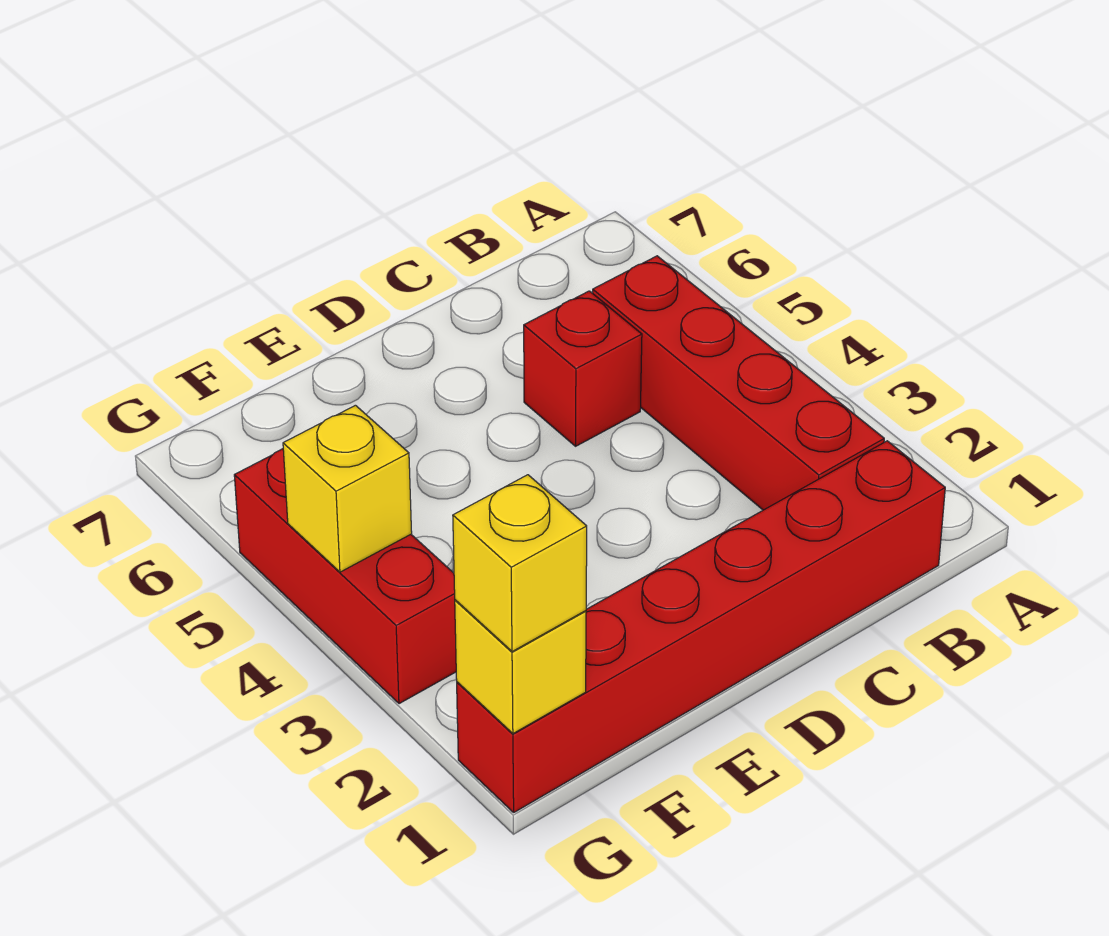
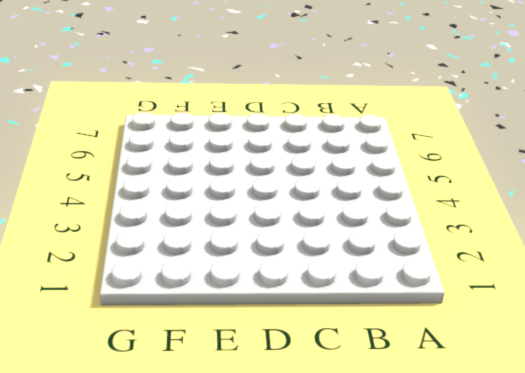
none -> red 1x6 brick [457,441,945,812]
none -> red 1x4 brick [593,256,884,510]

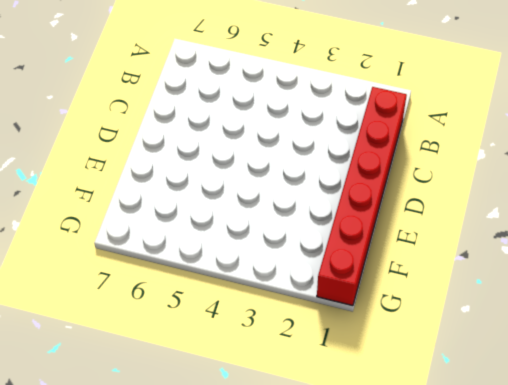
none -> red 1x4 brick [593,256,884,510]
none -> red 1x1 brick [524,291,642,446]

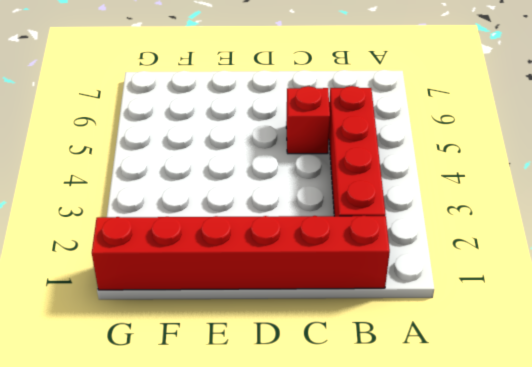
none -> red 1x3 brick [234,449,456,704]
none -> yellow 1x1 brick [455,600,586,734]

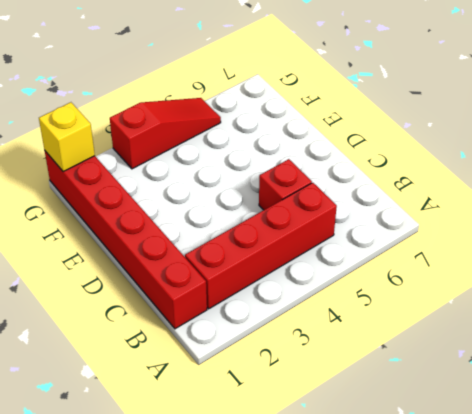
red 1x3 slope [110,98,221,169] -> red 1x3 brick [234,449,456,704]
none -> yellow 1x1 brick [283,405,412,572]
none -> yellow 1x1 brick [453,475,587,652]

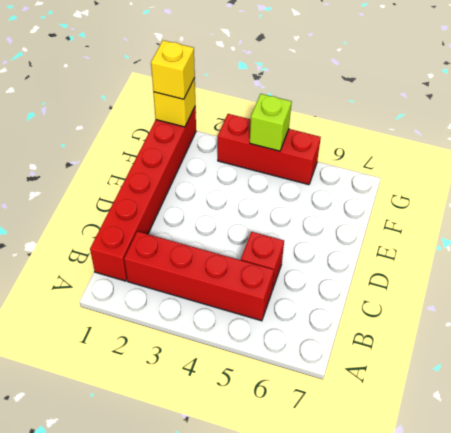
lime 1x1 brick [250,94,292,151] -> yellow 1x1 brick [283,405,412,572]

